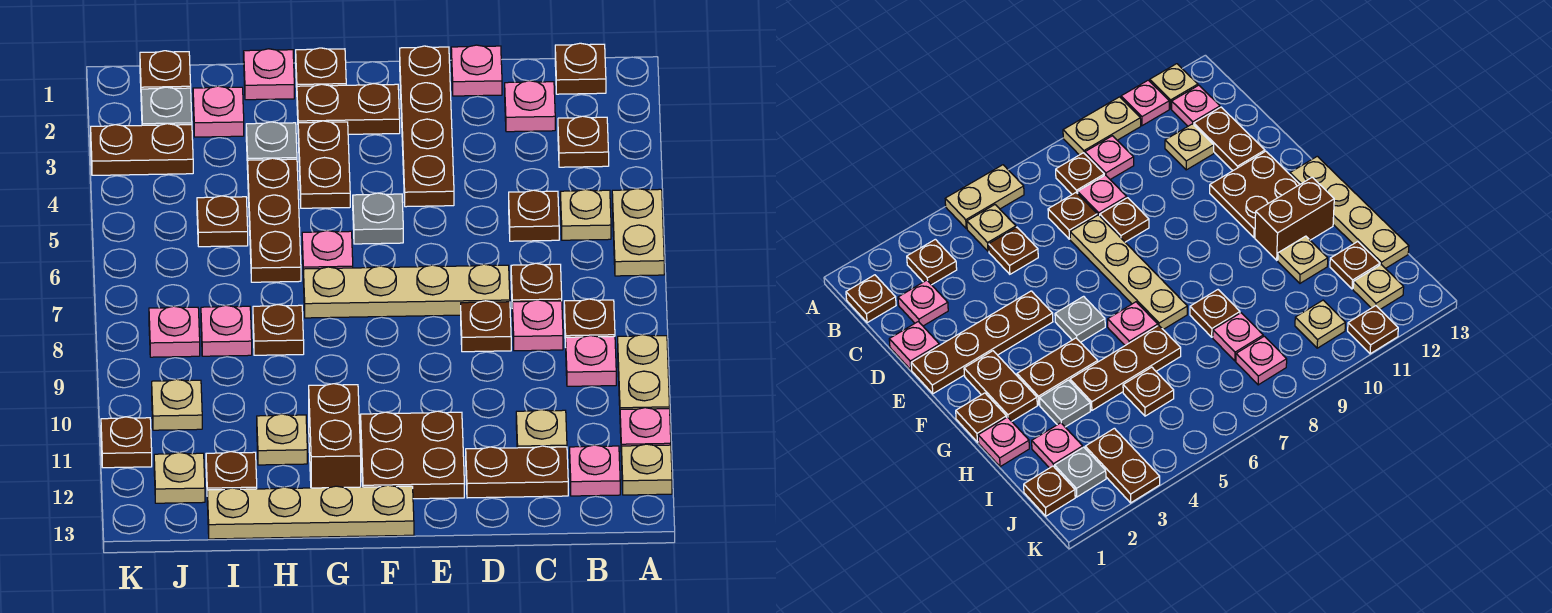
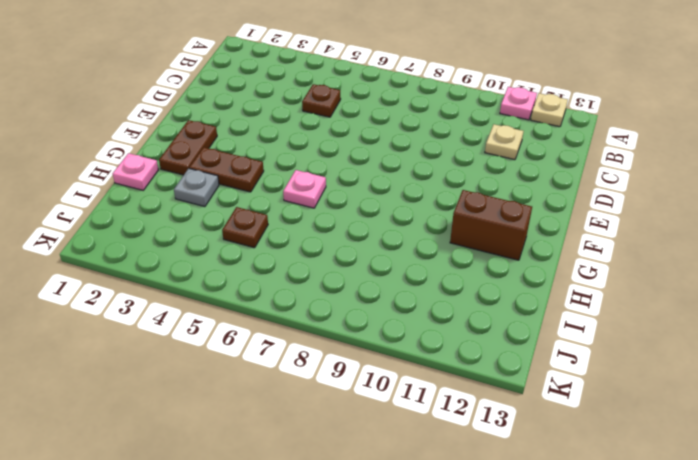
none -> tan 1x2 plate [612,189,664,276]
none -> tan 1x2 plate [618,335,670,409]
none -> brown 1x1 plate [555,43,606,94]
none -> brown 1x1 plate [558,116,609,167]

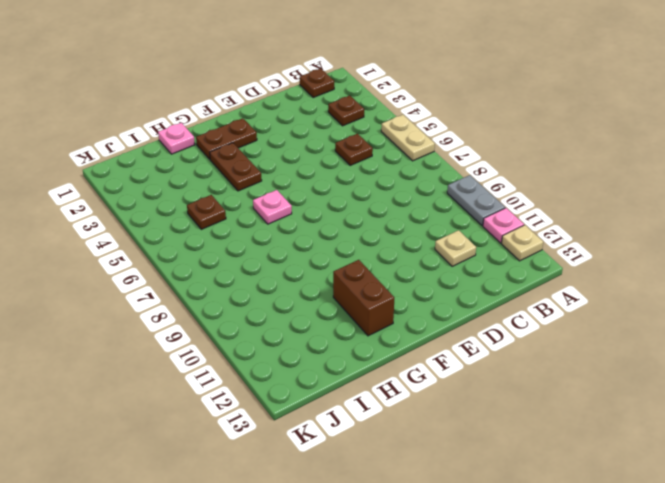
grey 1x2 plate [447,175,505,226] -> tan 1x2 plate [618,335,670,409]
none -> tan 1x1 plate [560,189,611,240]
none -> brown 1x1 plate [564,299,615,347]
none -> pink 1x1 plate [566,336,616,386]
none -> pink 1x1 plate [570,445,620,496]

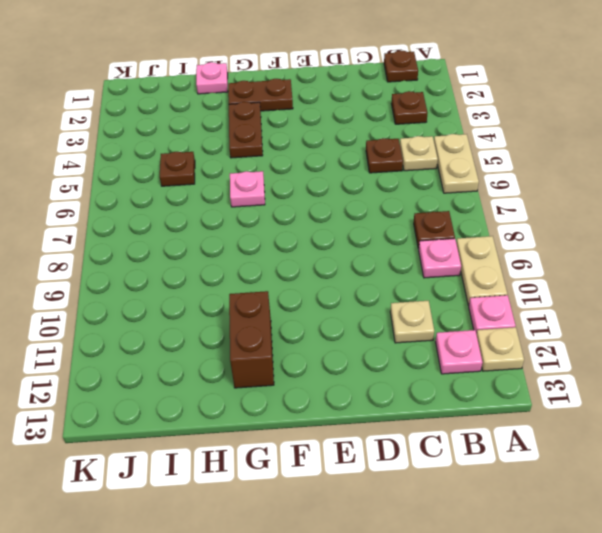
none -> pink 1x1 plate [505,81,555,132]
none -> brown 1x1 plate [511,263,562,302]
none -> pink 1x1 plate [512,300,563,351]
none -> brown 1x2 plate [466,446,568,498]

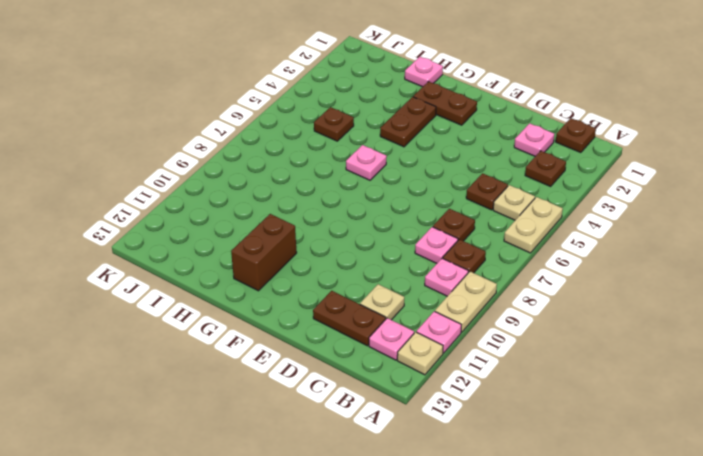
none -> pink 1x1 plate [451,45,502,96]
none -> tan 1x4 plate [303,264,510,318]
none -> brown 1x1 plate [461,301,511,352]
none -> brown 1x4 plate [400,46,454,207]

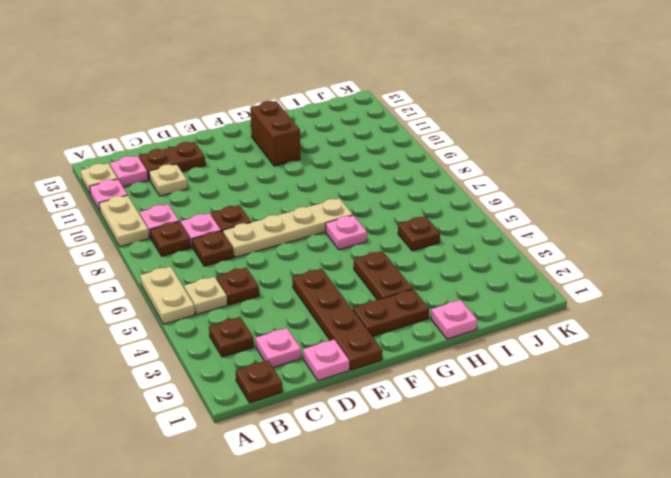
none -> brown 2x2 plate [361,411,464,499]
none -> grey 1x1 plate [353,193,403,244]
none -> tan 1x4 plate [207,485,414,539]
none -> brown 1x1 plate [296,48,346,87]

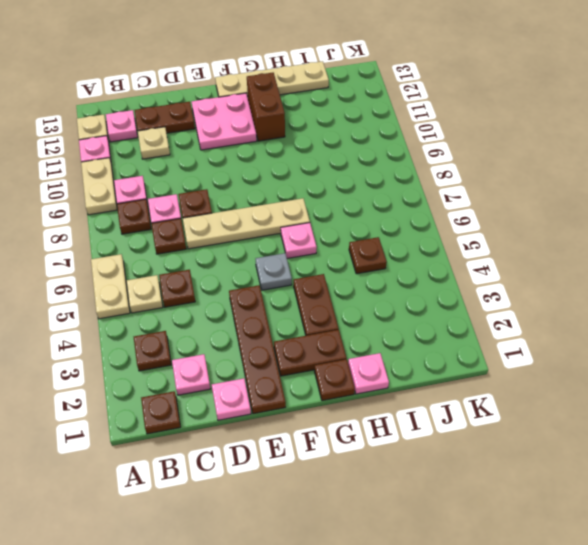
pink 2x2 plate [192,93,257,150] -> brown 2x2 plate [361,411,464,499]
none -> grey 1x1 plate [246,122,297,170]
none -> brown 1x3 plate [248,158,301,282]
none -> brown 1x1 plate [253,305,304,355]
none -> tan 1x1 plate [257,414,307,465]

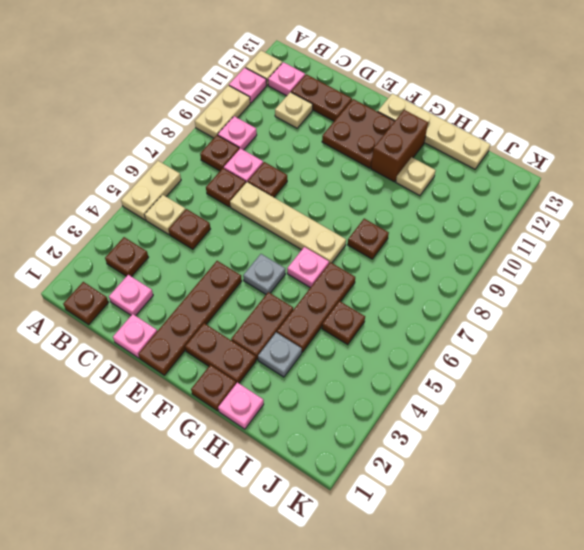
none -> pink 1x1 plate [193,86,244,137]
none -> pink 1x1 plate [201,305,252,356]
none -> brown 1x1 plate [206,452,257,490]
none -> brown 1x1 plate [140,51,191,89]

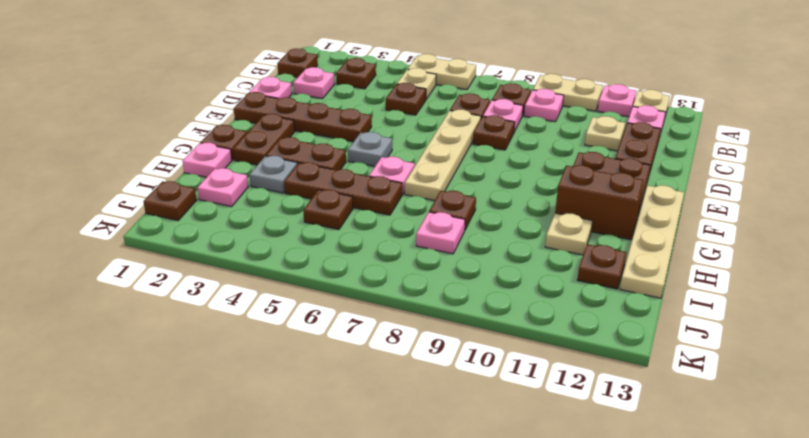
none -> grey 1x1 plate [141,87,192,125]
none -> brown 1x2 plate [91,124,193,175]
none -> pink 1x1 plate [149,306,200,357]
none -> tan 1x1 plate [152,379,202,430]

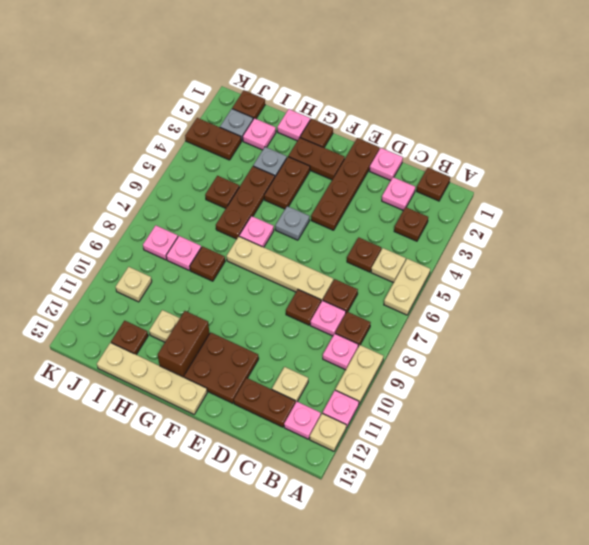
none -> tan 1x1 plate [154,452,205,503]
none -> brown 1x1 plate [101,417,152,468]

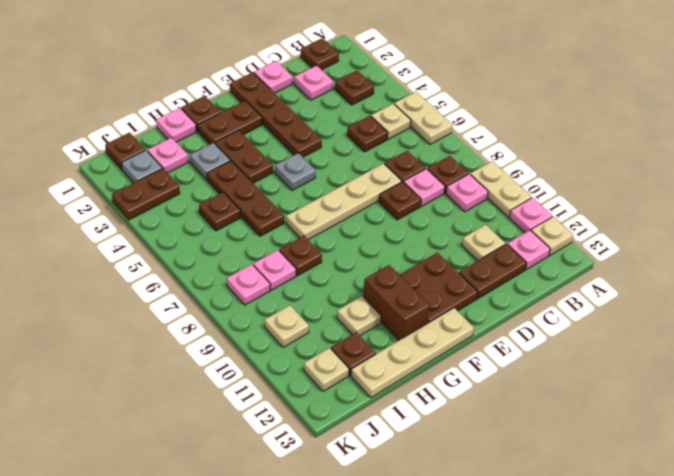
none -> pink 1x1 plate [302,231,353,269]
none -> brown 1x1 plate [101,417,152,468]

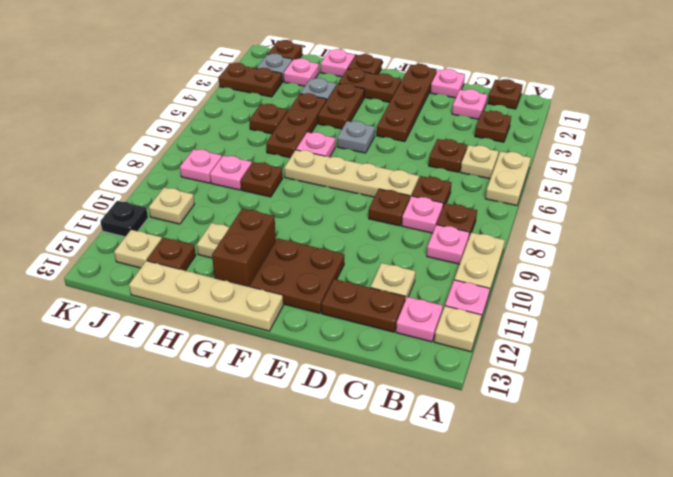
black 1x1 plate [100,201,148,237] -> brown 1x1 plate [101,417,152,468]

